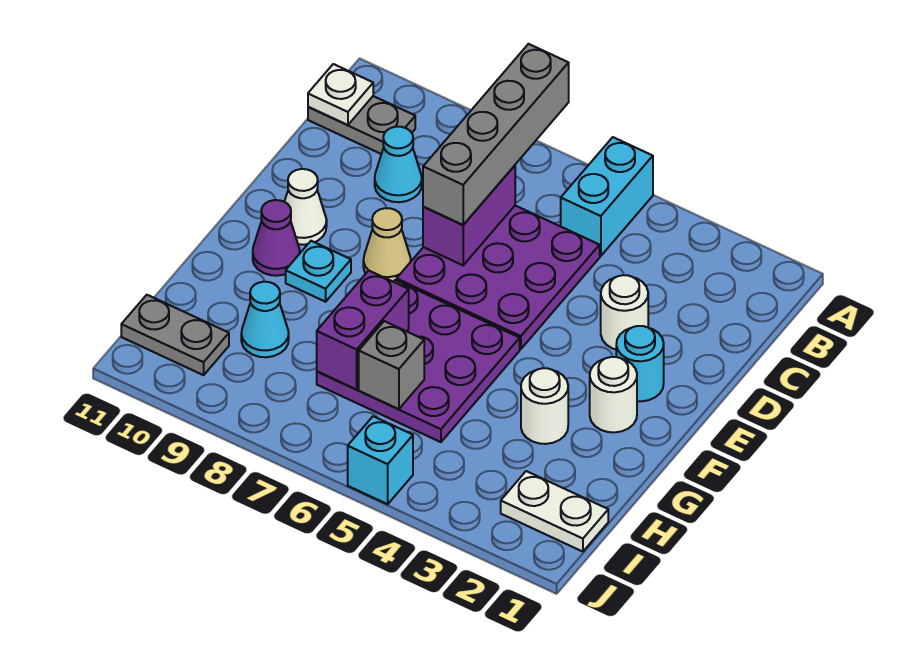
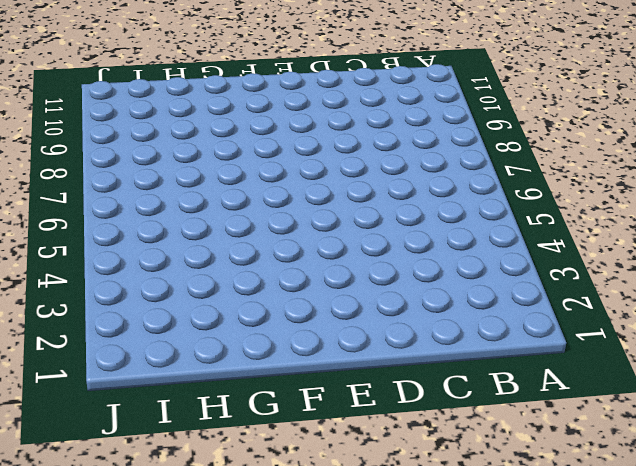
none -> cyan 1x2 brick [561,137,653,256]
none -> grey 1x2 plate [308,96,415,154]
none -> purple 3x3 plate [397,206,600,349]

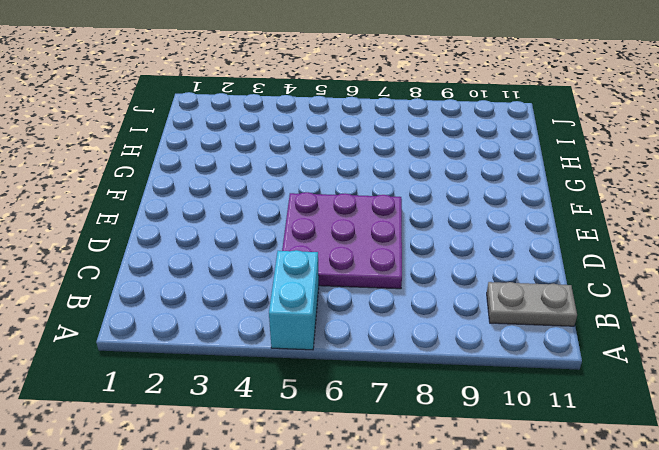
none -> cyan 1x1 cone [375,127,422,202]
none -> white 1x1 round brick [601,275,648,349]
none -> cyan 1x1 round brick [616,326,664,401]

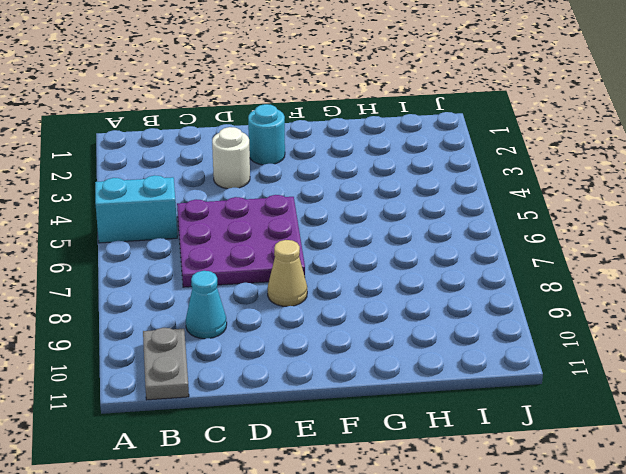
none -> white 1x1 cone [284,169,327,245]
none -> white 1x1 round brick [590,357,637,432]
none -> purple 3x3 plate [317,280,520,442]

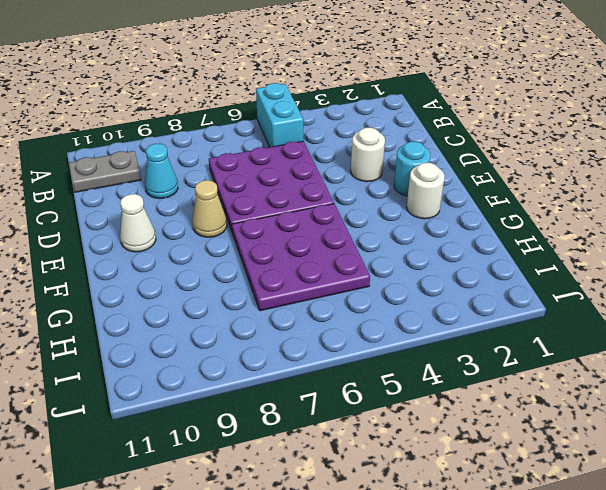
none -> cyan 1x1 plate [286,241,351,302]
none -> purple 1x1 cone [253,200,300,276]
none -> white 1x1 round brick [521,368,568,444]

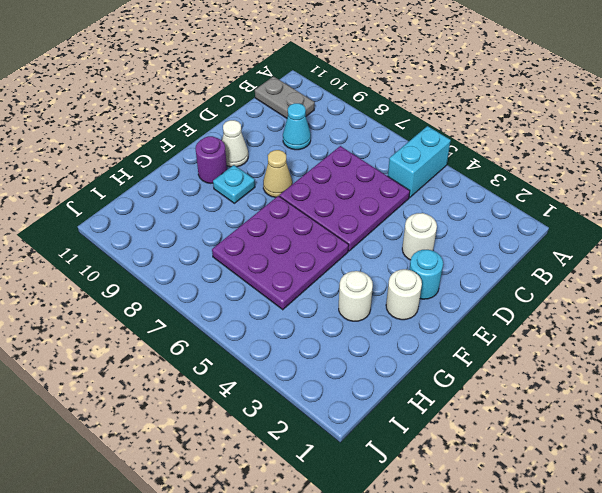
purple 1x1 round brick [196,136,227,183] -> purple 1x1 cone [253,200,300,276]
none -> cyan 1x1 cone [241,282,289,357]
none -> white 1x2 plate [501,471,608,552]
none -> grey 1x2 plate [121,295,229,375]

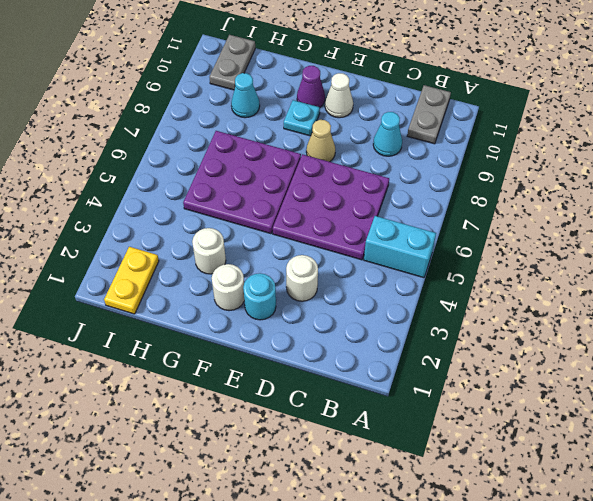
yellow 1x2 plate [104,247,159,314] -> white 1x2 plate [501,471,608,552]
none -> cyan 1x1 brick [348,416,413,504]
none -> white 1x1 plate [308,64,373,125]
none -> purple 1x2 brick [423,166,515,265]

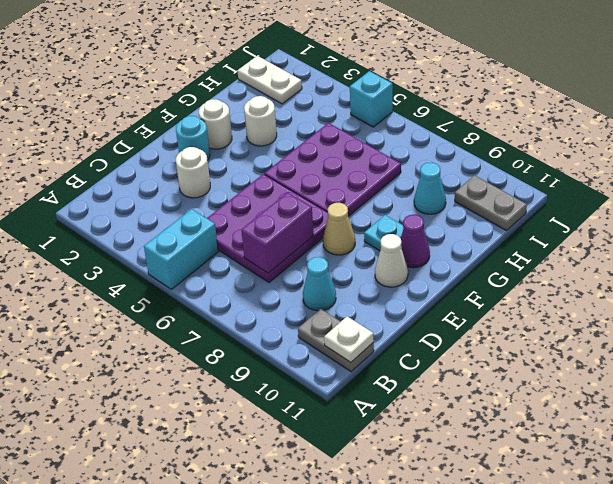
none -> purple 1x2 brick [317,271,409,390]
none -> grey 1x1 brick [359,321,424,409]
none -> grey 1x4 brick [423,44,569,225]

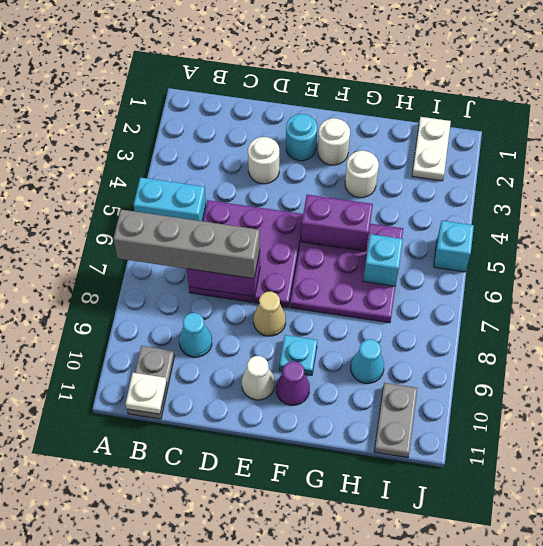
purple 1x2 brick [301,195,373,251] -> purple 1x2 brick moved to [317,271,409,390]
cyan 1x1 brick [363,234,403,286] -> grey 1x1 brick [359,321,424,409]

